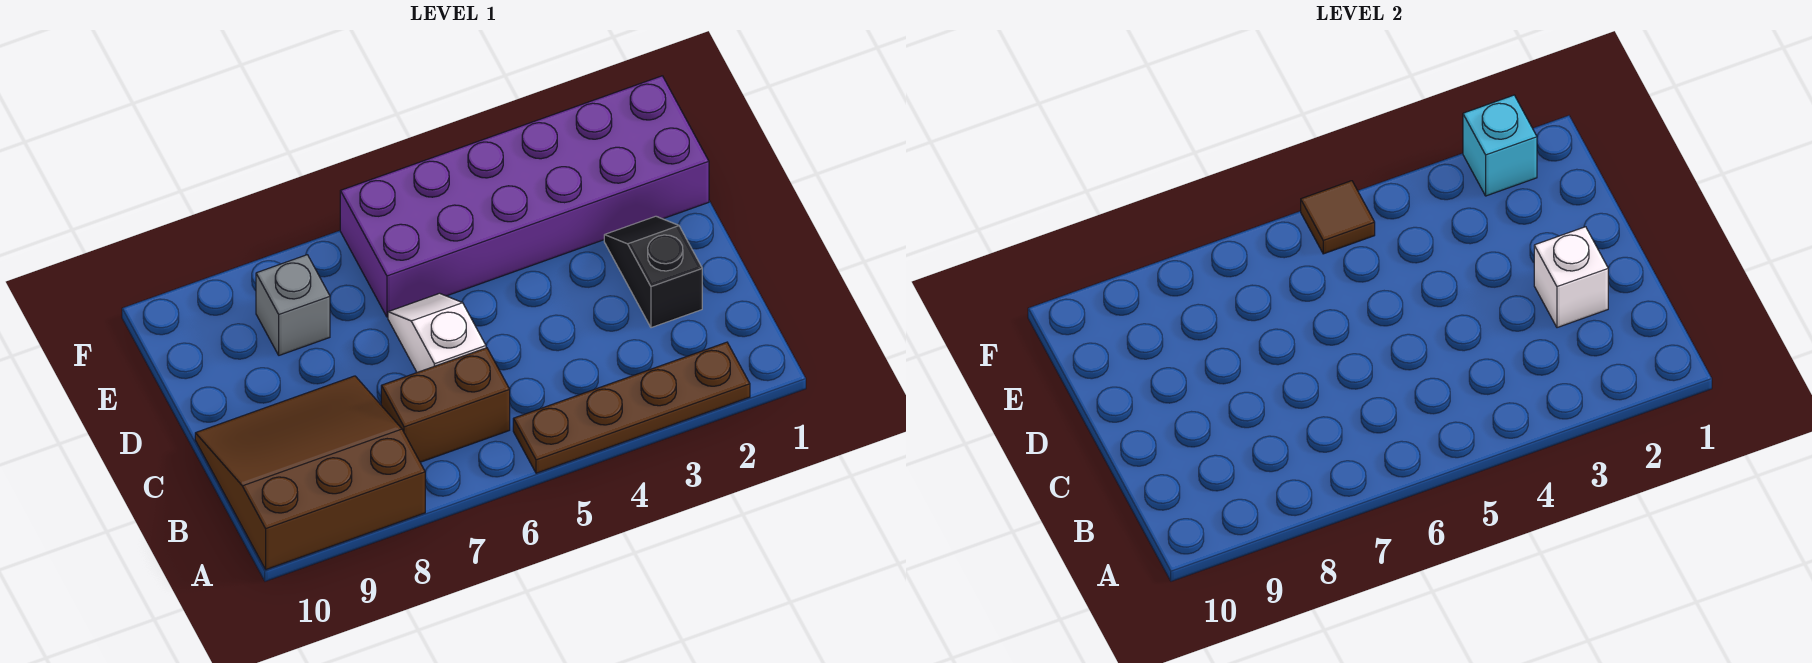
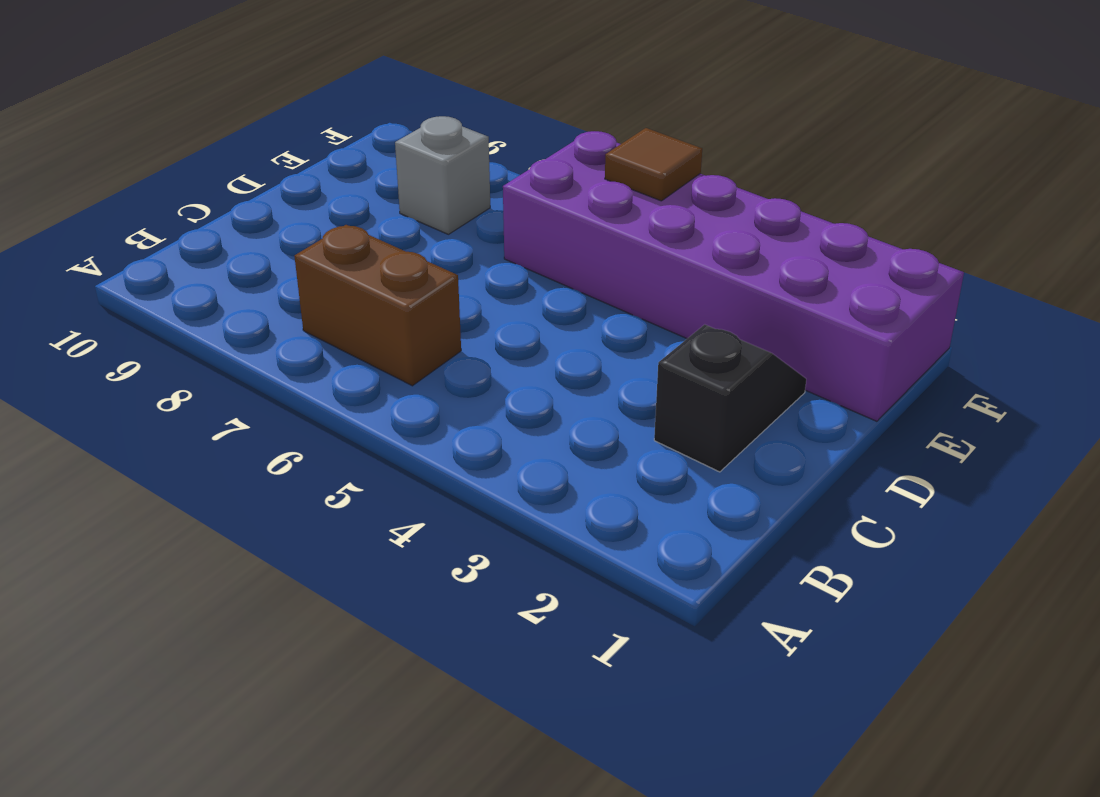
none -> brown 1x4 plate [513,342,750,473]
none -> brown 3x3 slope [195,376,425,570]

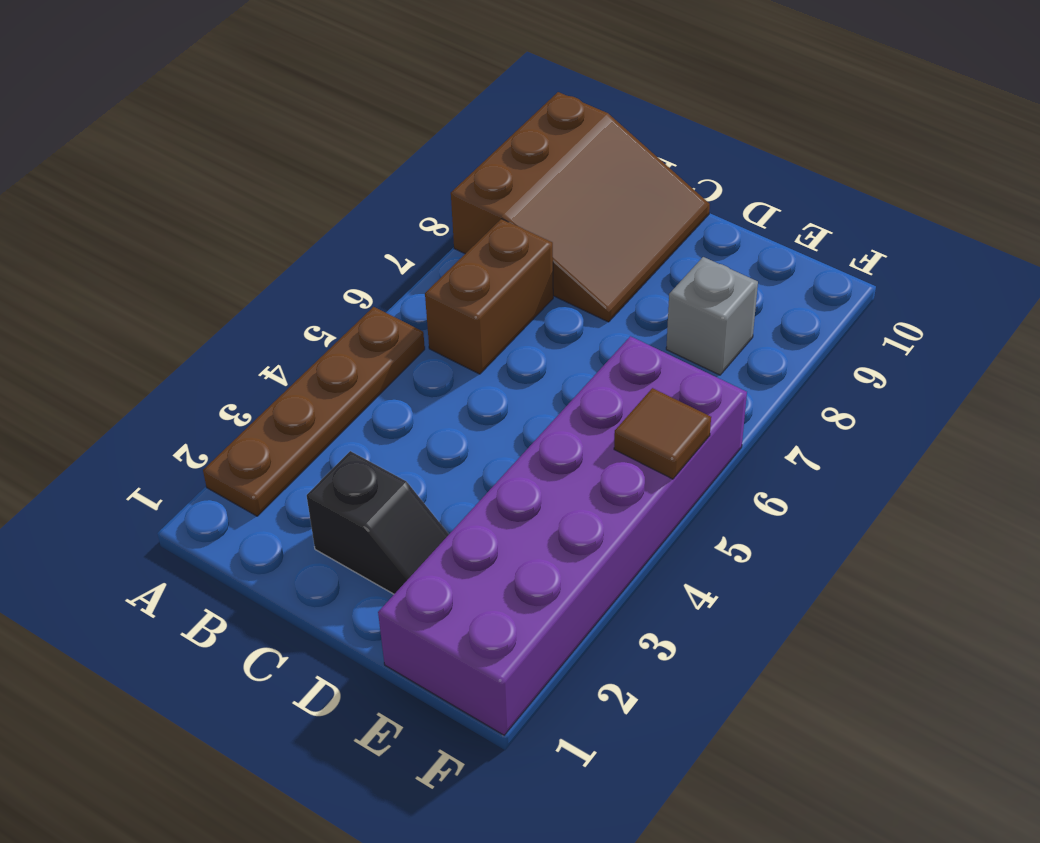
none -> white 1x2 slope [388,293,486,372]
none -> white 1x1 brick [1534,227,1608,328]

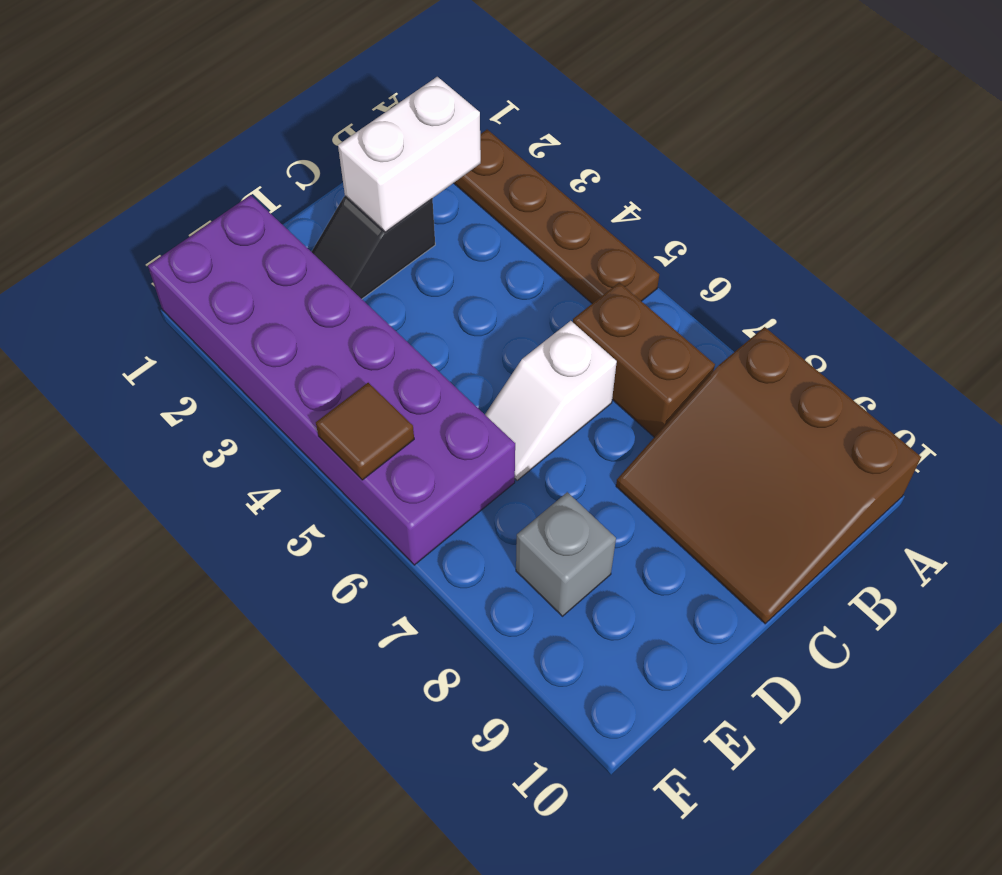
white 1x2 brick [338,77,481,232] -> white 1x1 brick [1534,227,1608,328]
none -> cyan 1x1 brick [1463,95,1537,196]

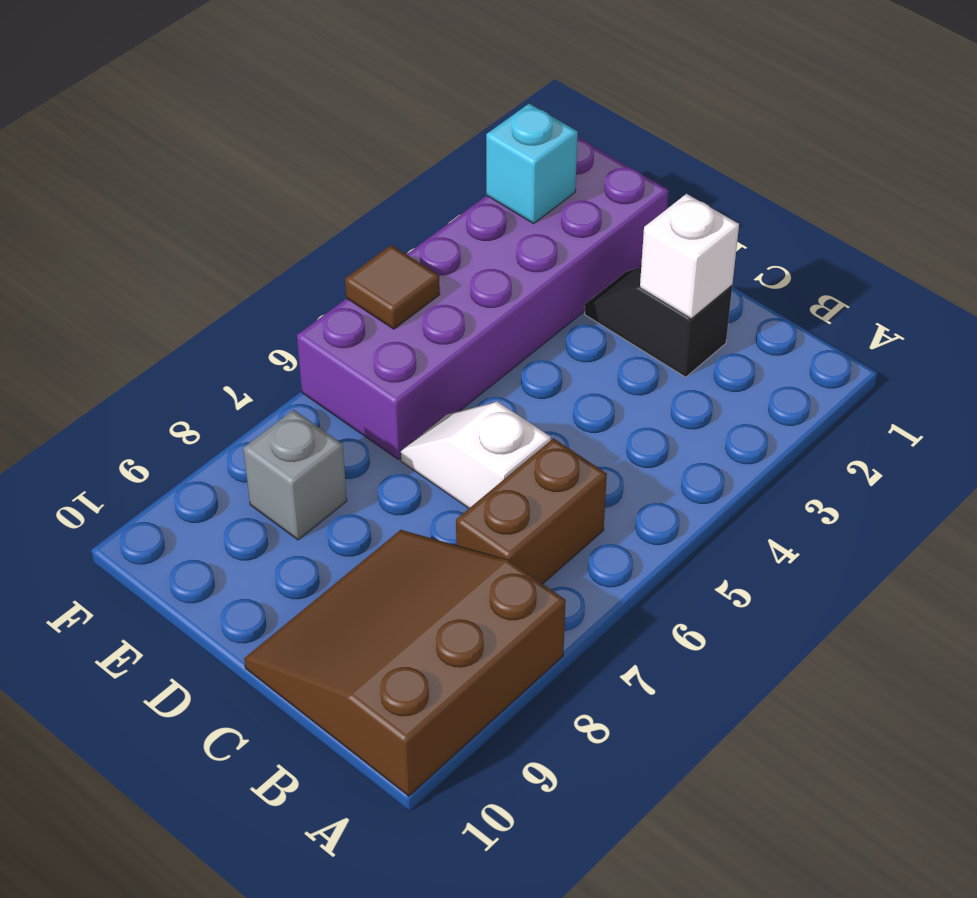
none -> brown 1x4 plate [513,342,750,473]

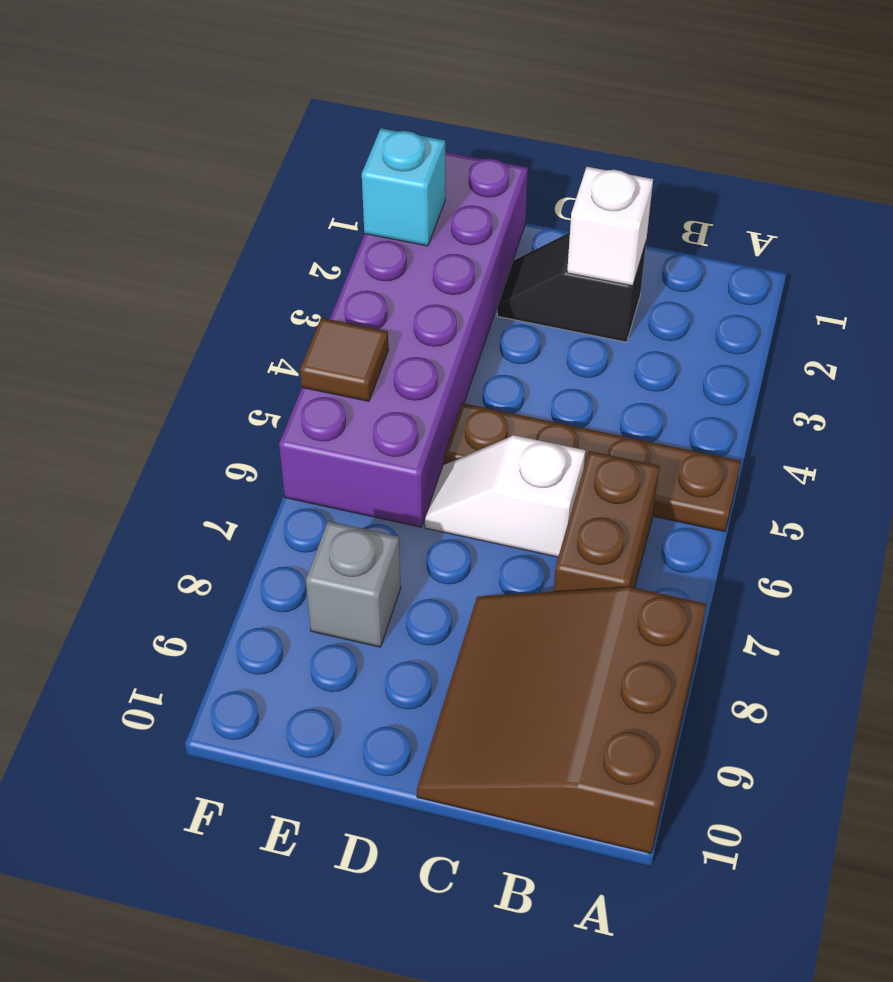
brown 1x4 plate [444,403,741,532] -> brown 1x4 plate turned to [513,342,750,473]

